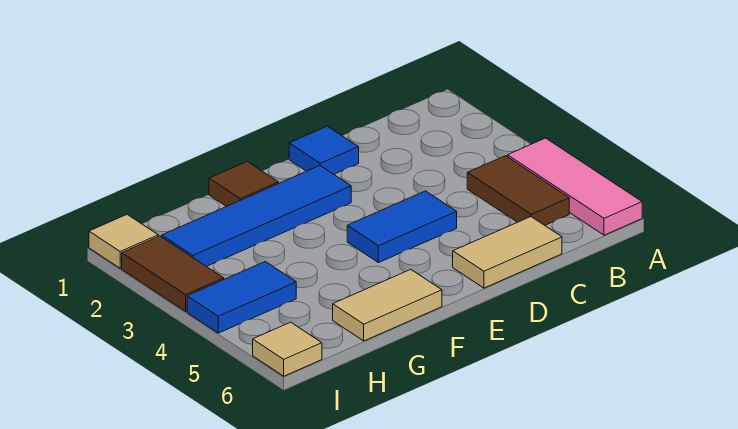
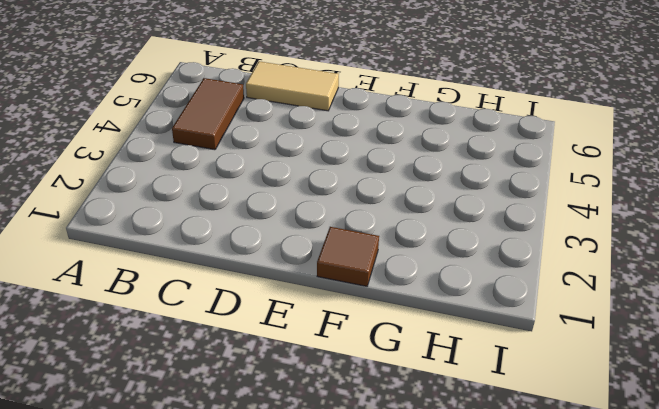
none -> pink 1x3 tile [508,138,642,235]
none -> blue 1x1 tile [289,126,359,174]
none -> blue 1x2 tile [347,191,457,263]

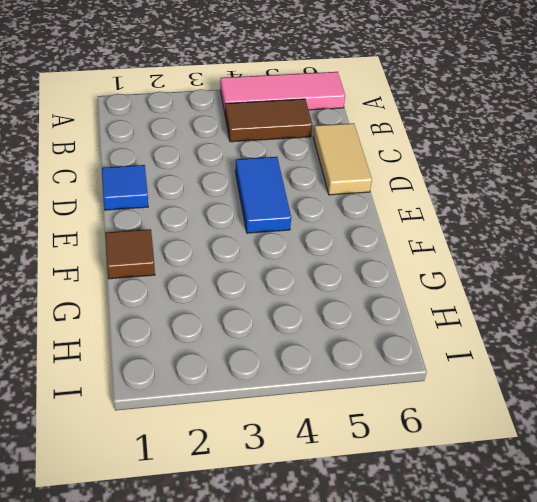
none -> blue 1x4 tile [162,166,351,267]
none -> tan 1x2 tile [333,269,442,341]
none -> blue 1x2 tile [187,262,296,333]

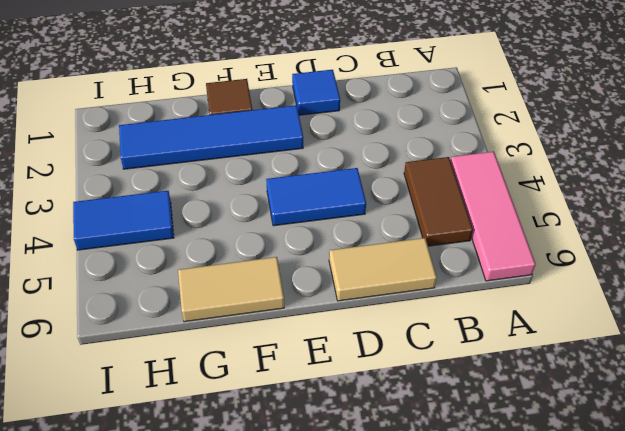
none -> tan 1x1 tile [89,215,158,268]
none -> brown 1x2 tile [122,236,224,311]
none -> tan 1x1 tile [253,322,322,376]

